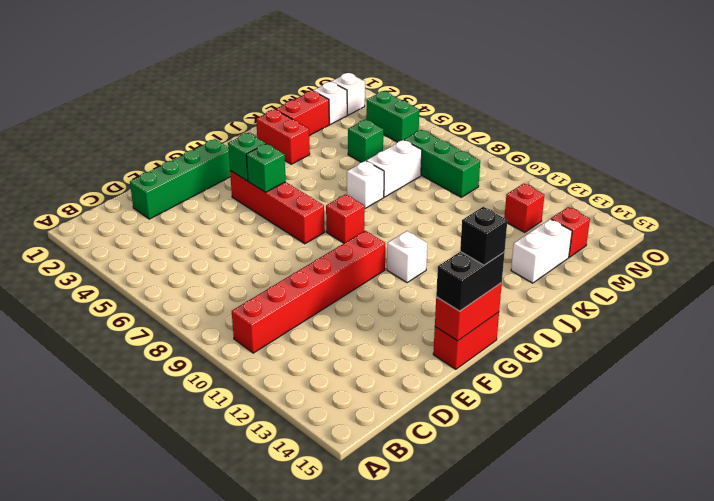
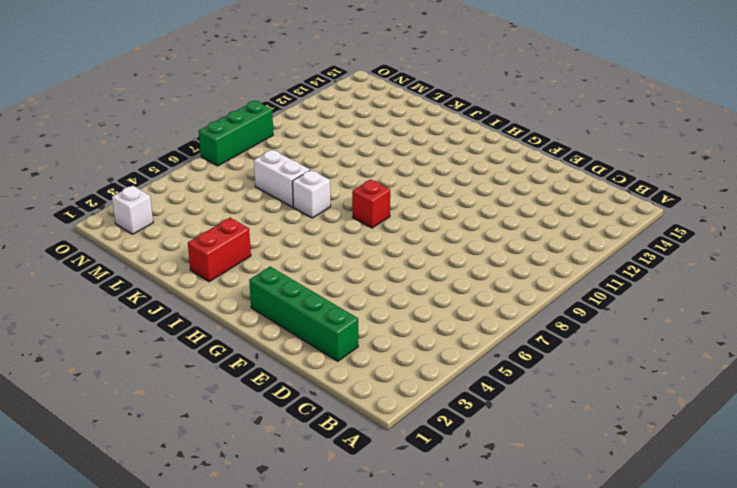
green 1x3 brick [199,101,273,166] -> green 1x3 brick moved to [404,130,480,197]
none -> red 1x6 brick [232,231,385,353]
none -> red 1x2 brick [433,312,499,369]
none -> red 1x4 brick [230,171,325,244]

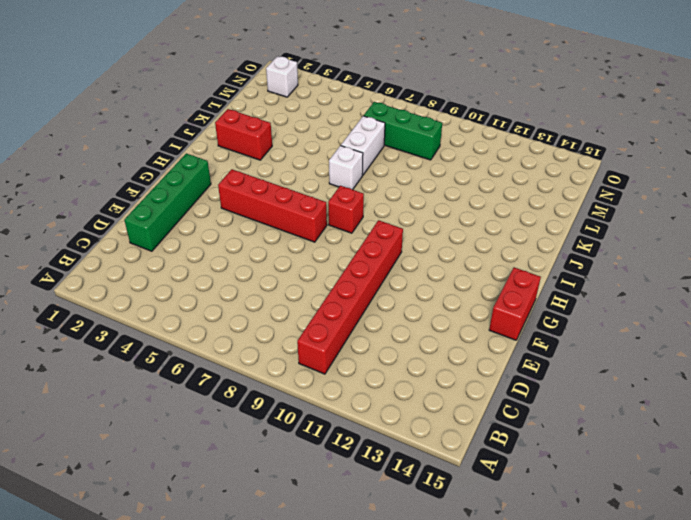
none -> white 1x1 brick [387,231,427,283]
none -> red 1x2 brick [276,91,329,136]
none -> white 1x2 brick [511,219,572,283]

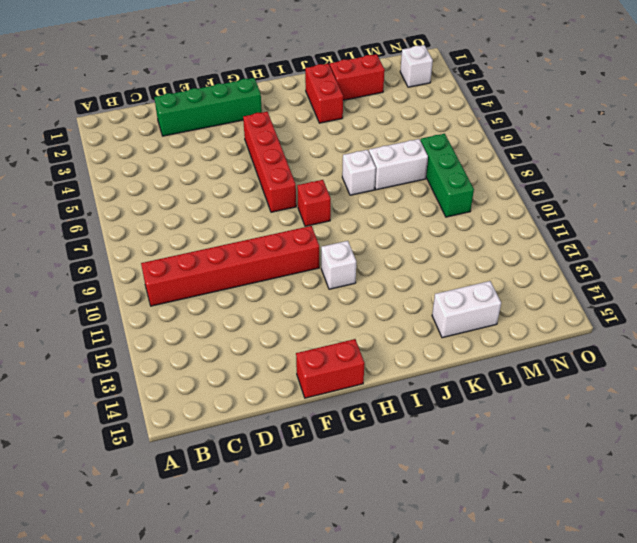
none -> green 1x1 brick [348,119,383,162]
none -> white 1x1 brick [313,82,347,125]
none -> red 1x1 brick [504,184,544,232]

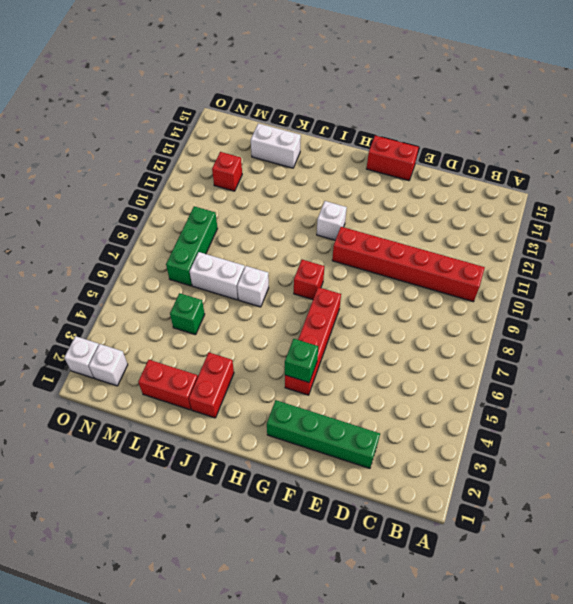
white 1x1 brick [64,336,99,378] -> white 1x1 brick moved to [313,82,347,125]
none -> red 1x1 brick [551,207,590,257]
none -> green 1x2 brick [366,91,419,142]
none -> red 1x2 brick [435,283,502,341]

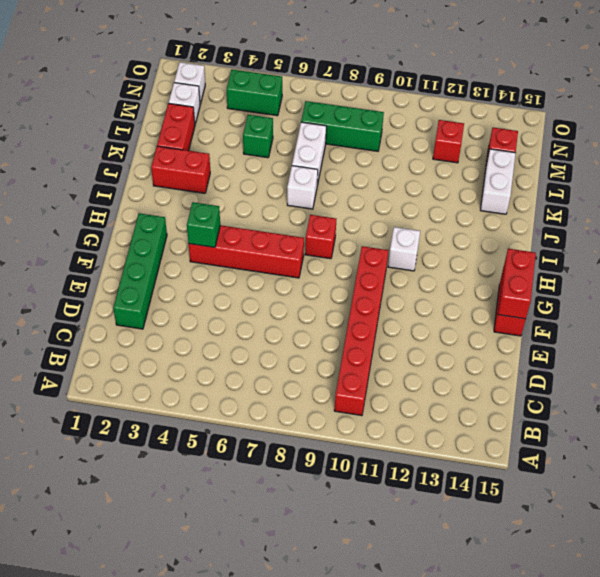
none -> green 1x1 brick [246,144,286,192]
none -> black 1x2 brick [436,252,505,311]
none -> black 1x1 brick [460,207,507,265]

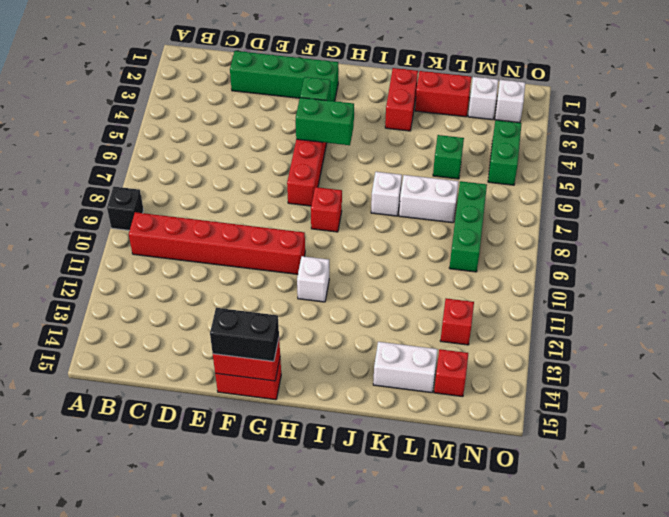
black 1x1 brick [107,187,143,230] -> black 1x1 brick moved to [460,207,507,265]
green 1x2 brick [296,98,354,145] -> green 1x1 brick [246,144,286,192]

